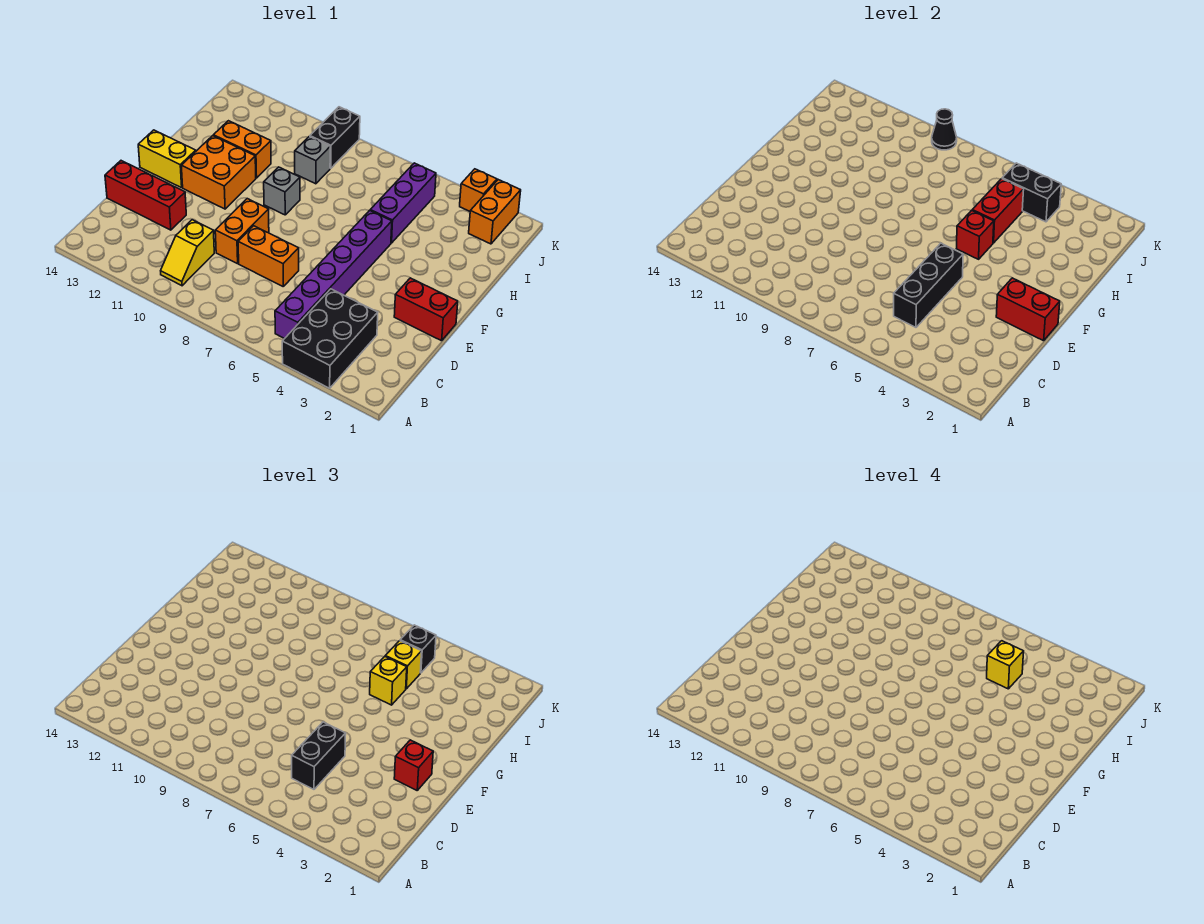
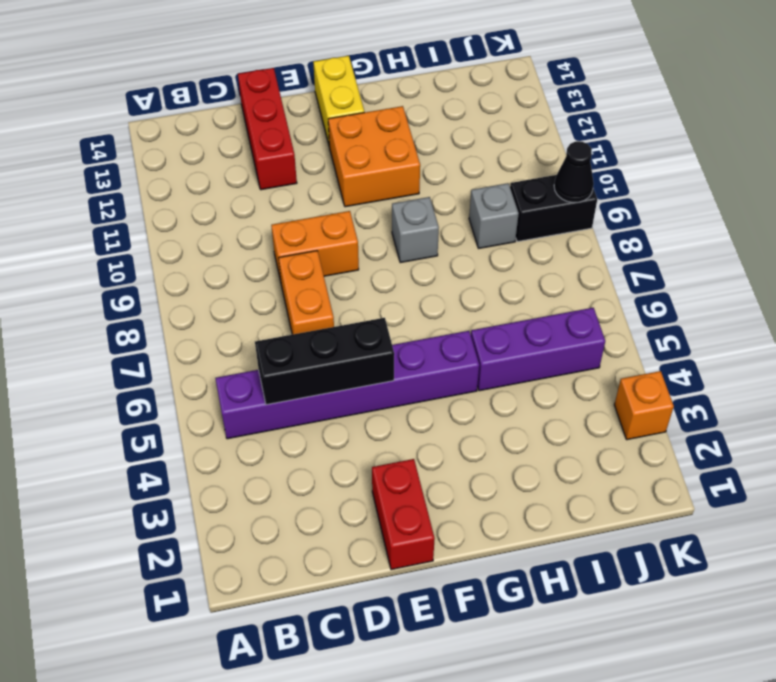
none -> black 2x3 brick [282,289,378,388]
none -> yellow 1x2 slope [161,220,214,286]
none -> orange 1x2 brick [213,121,271,178]

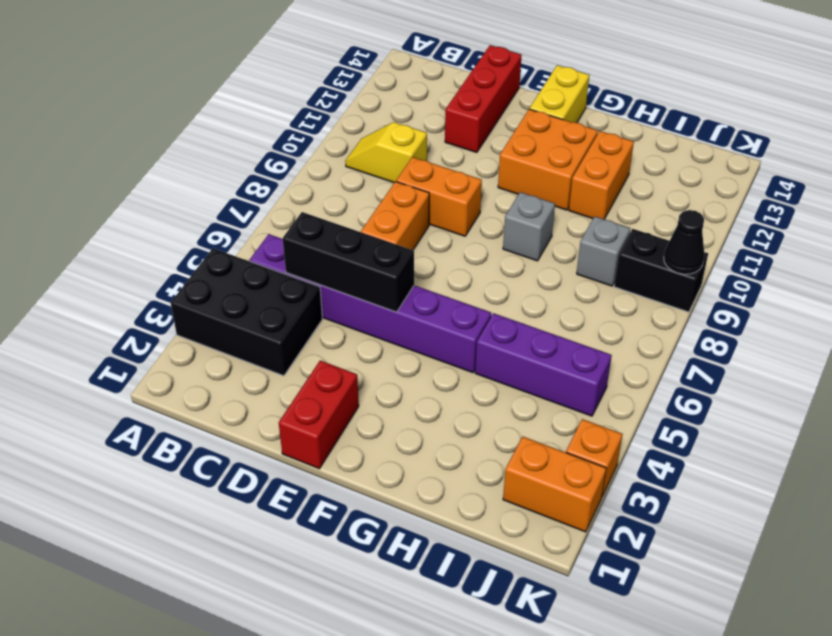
none -> red 1x2 brick [996,278,1060,341]
none -> red 1x1 brick [956,210,994,259]
none -> red 1x2 brick [972,179,1024,243]

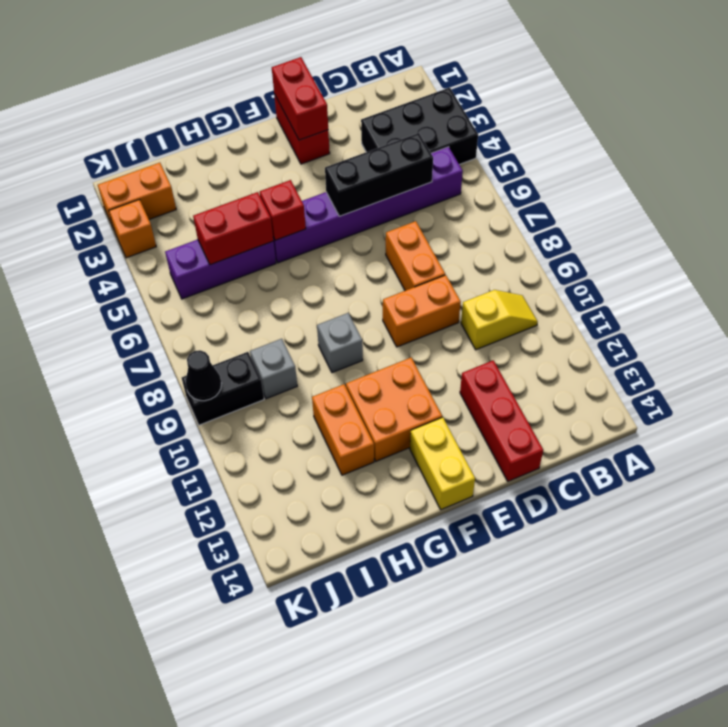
none -> black 1x2 brick [1002,163,1061,222]
none -> black 1x2 brick [292,722,346,789]
none -> red 1x1 brick [394,740,433,790]

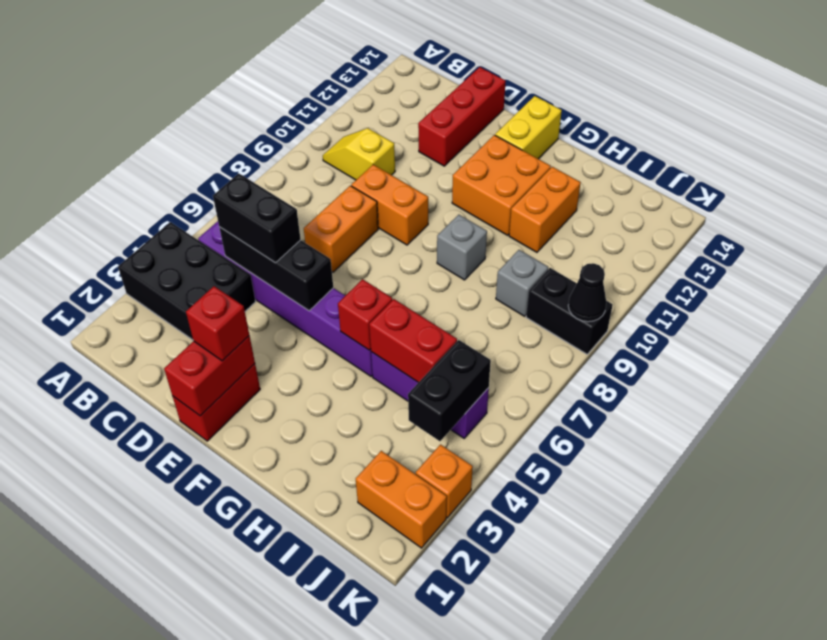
none -> yellow 1x1 brick [370,657,407,705]
none -> yellow 1x1 brick [385,641,422,689]
none -> black 1x1 brick [400,625,436,673]

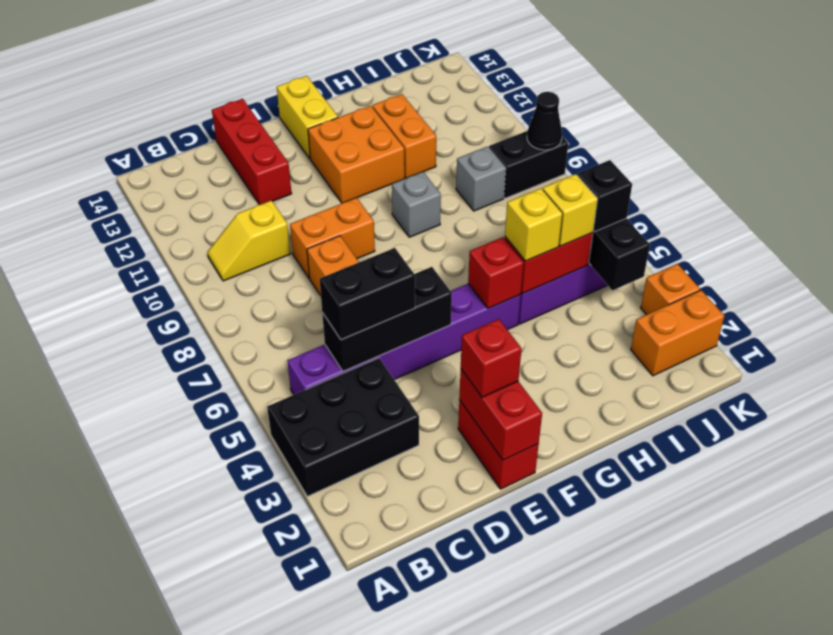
none -> yellow 1x1 brick [987,641,1024,689]

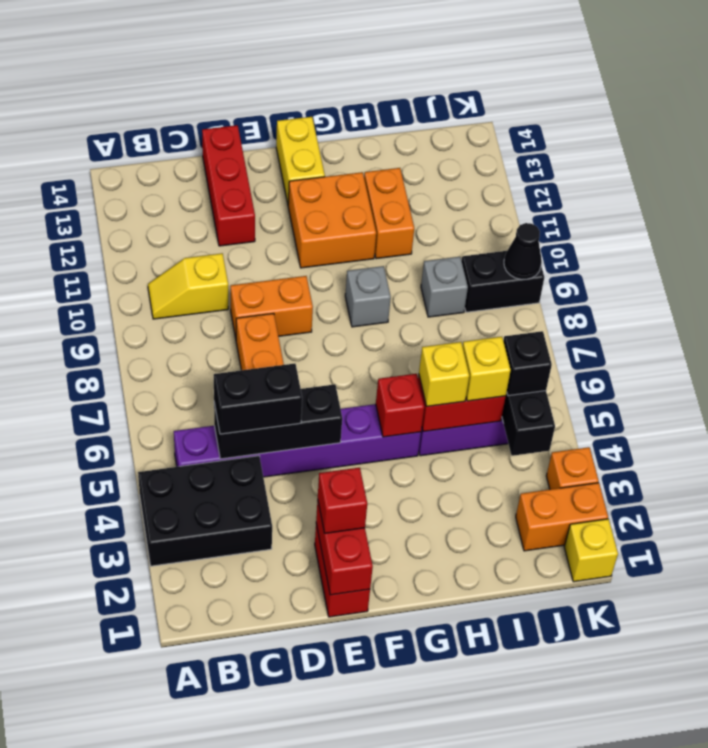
yellow 1x1 brick [564,519,618,582] -> yellow 1x1 brick moved to [987,641,1024,689]

